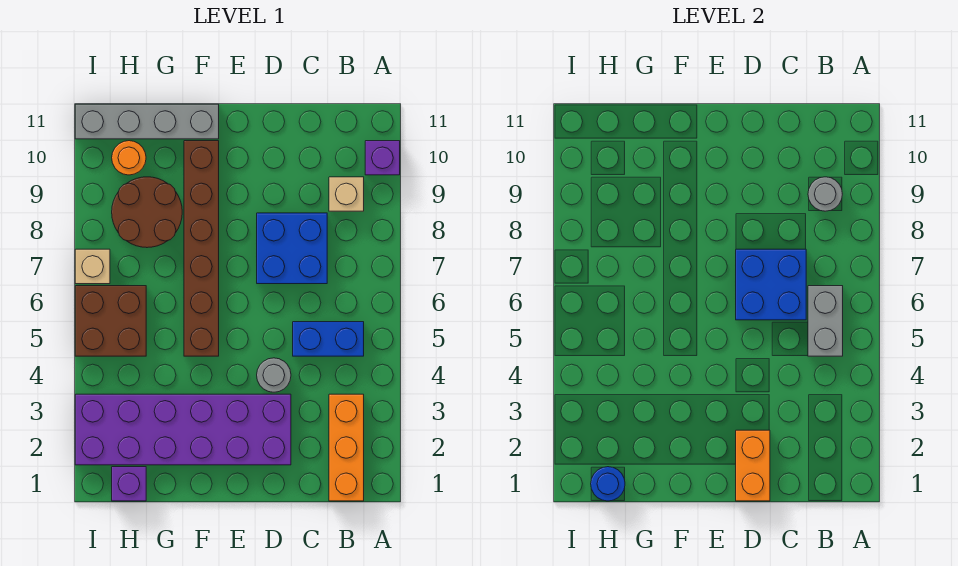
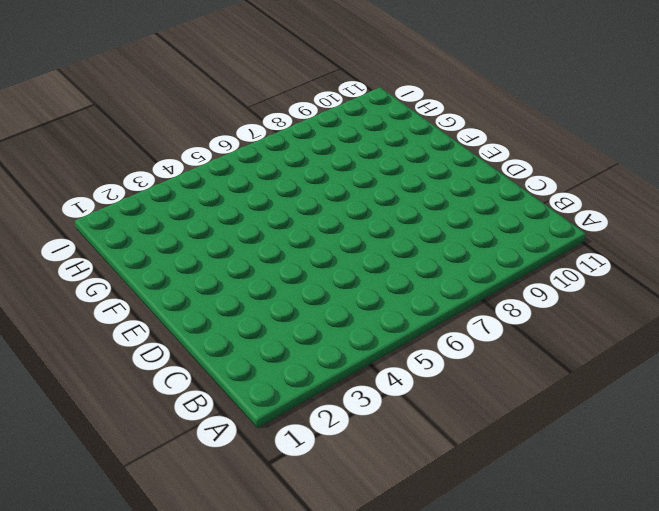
none -> purple 1x1 brick [365,141,400,175]
none -> orange 1x3 brick [329,394,364,501]
none -> blue 1x2 brick [293,322,364,356]

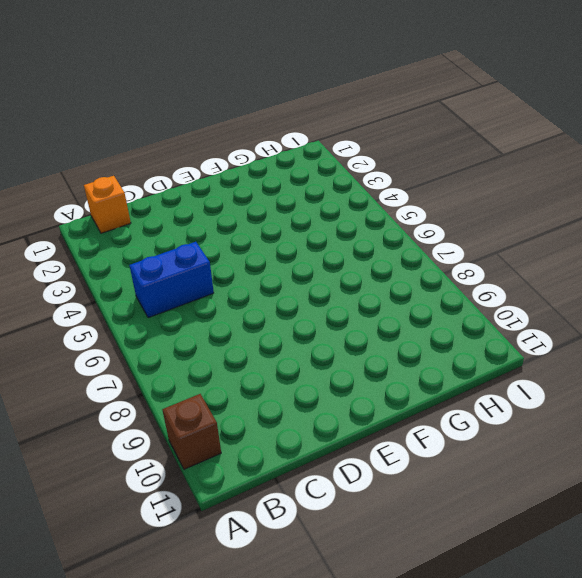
brown 1x1 brick [162,394,221,469] -> purple 1x1 brick [365,141,400,175]
orange 1x1 brick [84,176,131,233] -> orange 1x3 brick [329,394,364,501]
none -> tan 1x1 brick [329,177,364,211]
none -> blue 2x2 brick [257,213,327,284]
none -> purple 2x6 brick [75,394,291,465]

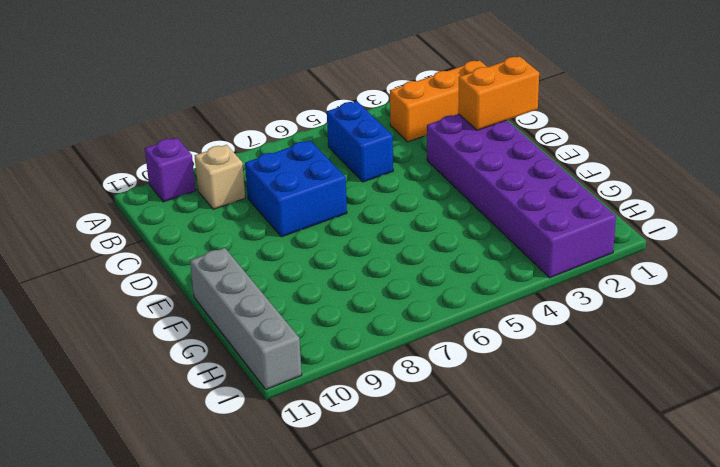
none -> grey 1x1 round brick [257,358,291,392]
none -> brown 1x6 brick [184,141,219,356]
none -> brown 2x2 round brick [112,177,182,248]

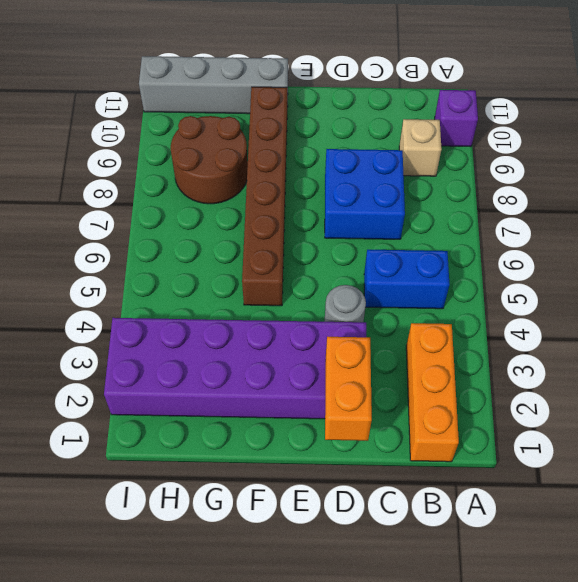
none -> purple 1x1 brick [112,467,146,501]
none -> brown 2x2 brick [75,286,146,356]
none -> orange 1x1 round brick [112,141,146,175]

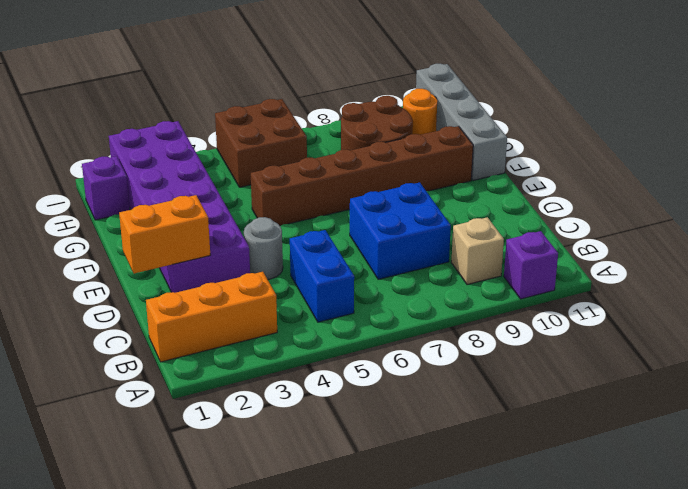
none -> tan 1x1 brick [75,249,110,284]
none -> grey 1x2 brick [808,286,843,356]
none -> grey 1x1 round brick [808,177,842,211]

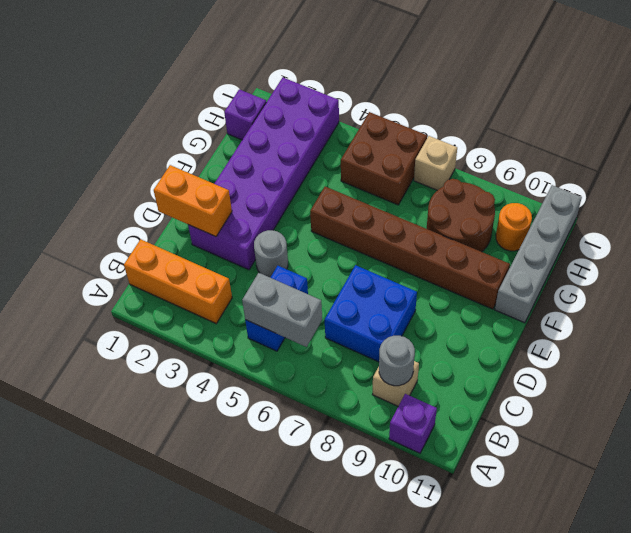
none -> blue 2x2 brick [736,249,806,320]
none -> blue 1x1 round brick [591,467,625,501]

